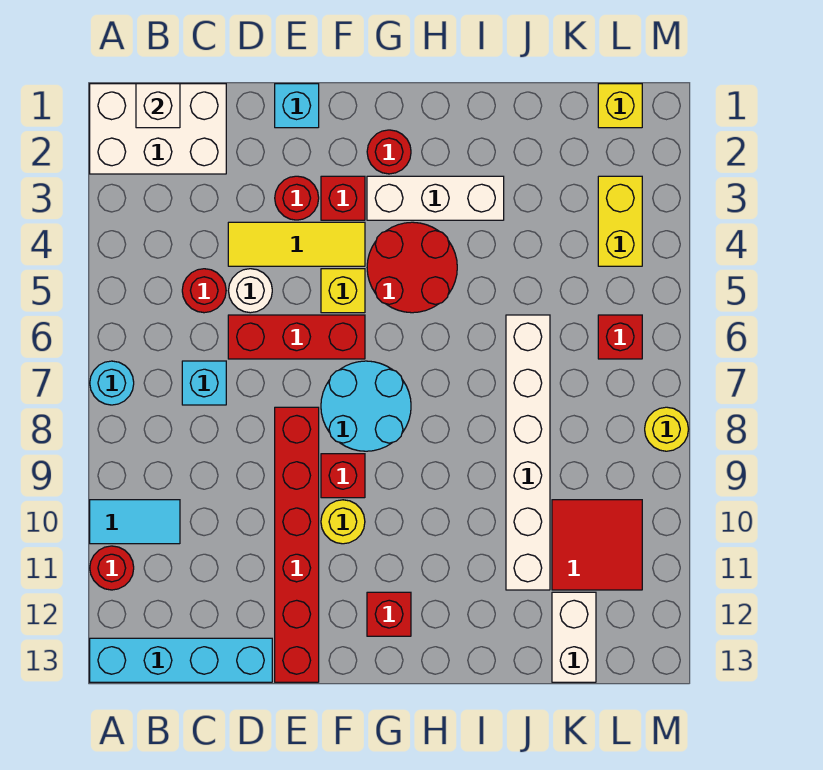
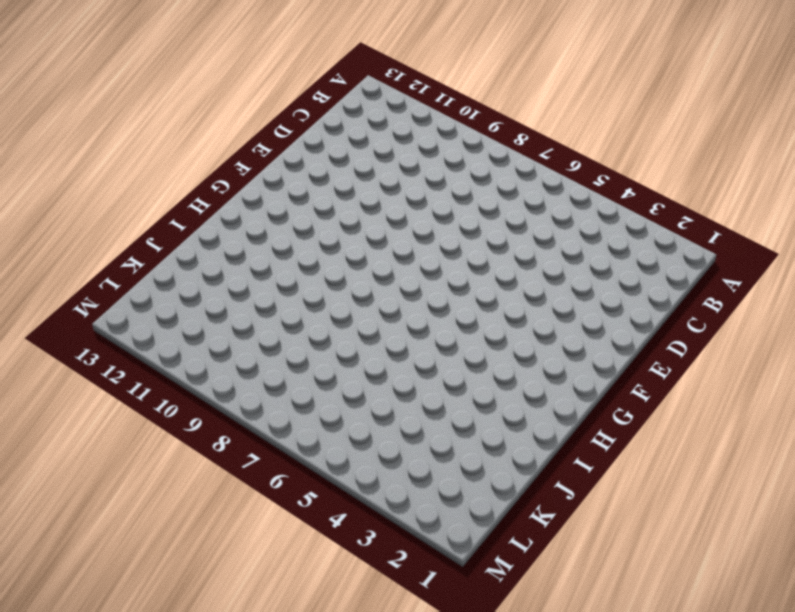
none -> white 2x3 brick [90,84,226,174]
none -> cyan 1x1 round brick [90,361,134,405]
none -> cyan 1x2 tile [90,500,180,544]
none -> red 1x1 round brick [90,546,134,590]

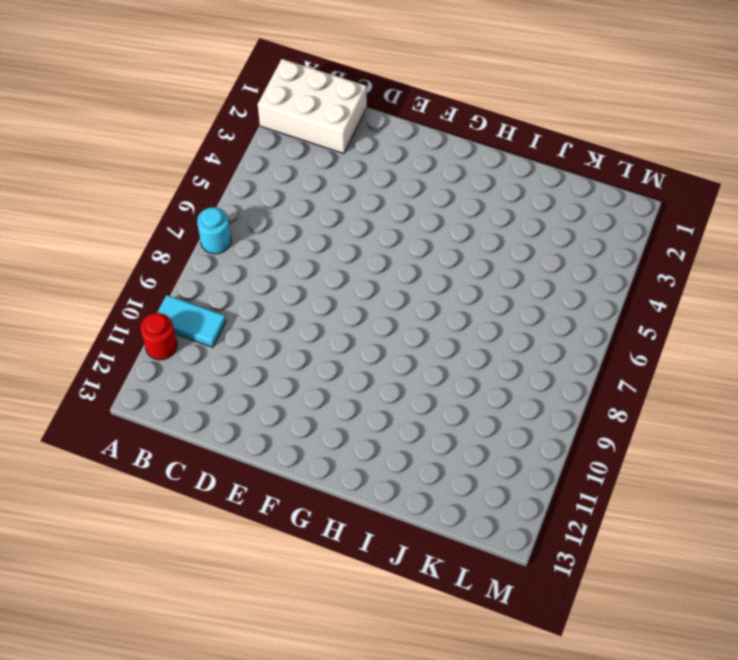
none -> cyan 1x4 brick [90,638,272,682]
none -> red 1x1 round brick [182,269,226,313]
none -> cyan 1x1 brick [182,361,226,405]
none -> yellow 1x3 tile [228,222,365,266]

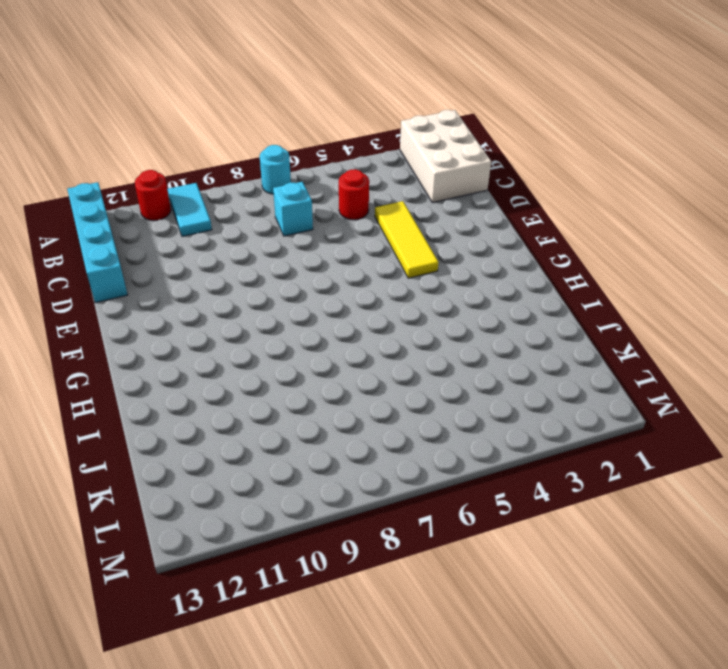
none -> white 1x1 round brick [228,269,272,313]
none -> red 1x3 brick [228,315,365,359]
none -> cyan 1x1 brick [275,84,319,128]
none -> red 1x1 round brick [275,176,319,220]

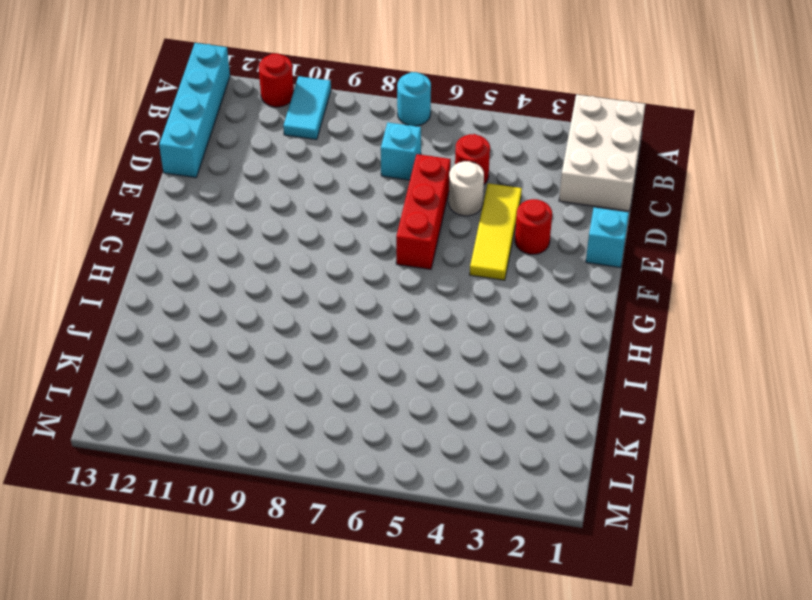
none -> red 1x6 brick [275,407,319,682]
none -> red 1x1 brick [321,176,365,220]
none -> yellow 1x1 brick [321,269,365,313]
none -> cyan 2x2 round brick [321,361,411,451]

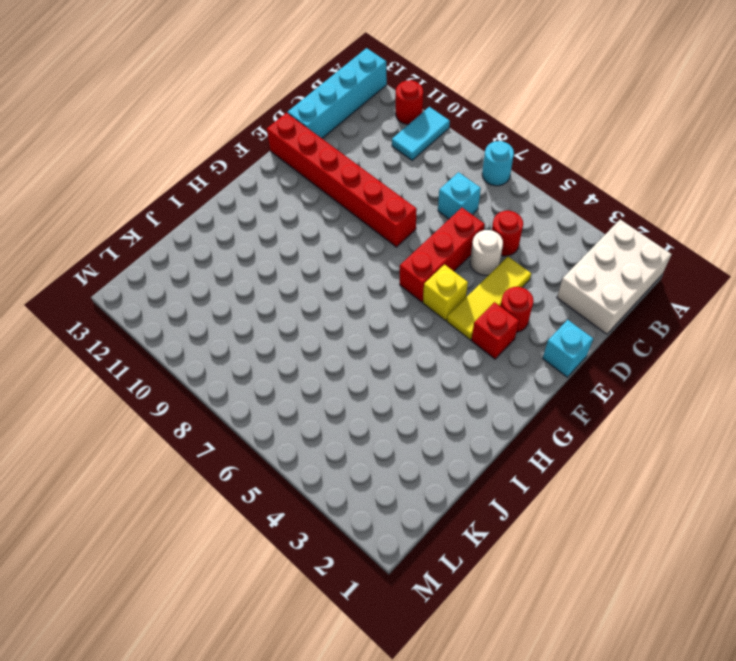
none -> cyan 2x2 round brick [321,361,411,451]
none -> red 1x1 brick [321,454,365,498]
none -> yellow 1x1 round brick [321,500,365,544]
none -> red 1x1 round brick [367,130,411,174]

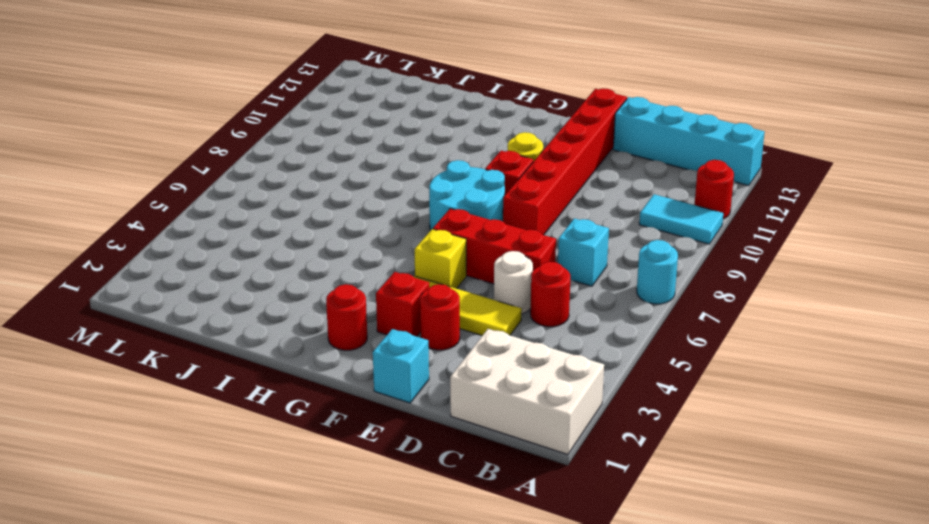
none -> white 1x3 brick [367,176,504,220]
none -> red 2x2 round brick [367,222,457,313]
none -> red 1x1 brick [367,592,411,636]
none -> white 1x6 brick [506,315,550,590]

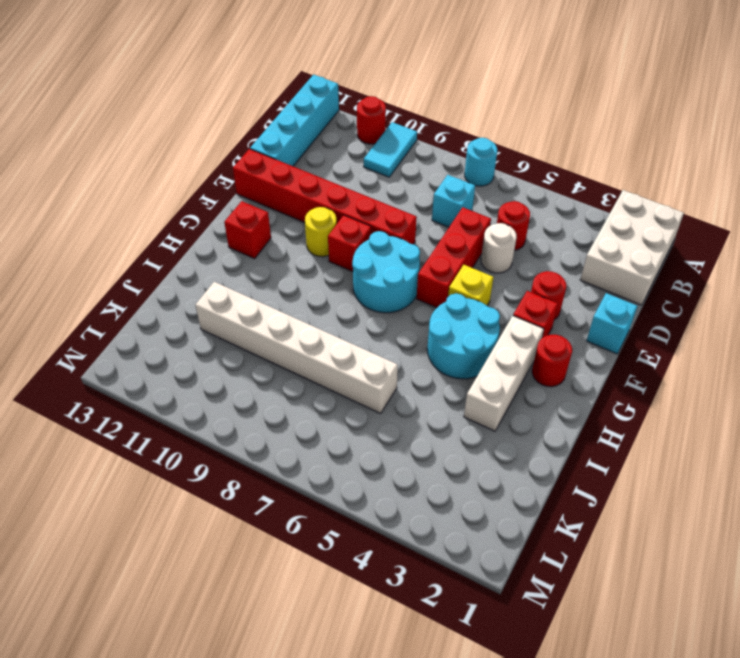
cyan 2x2 round brick [427,294,500,379] -> red 2x2 round brick [367,222,457,313]
none -> yellow 1x3 tile [228,222,365,266]
none -> red 2x2 tile [552,500,642,590]
none -> white 1x2 brick [552,592,596,682]
none -> yellow 1x1 brick [598,84,642,128]

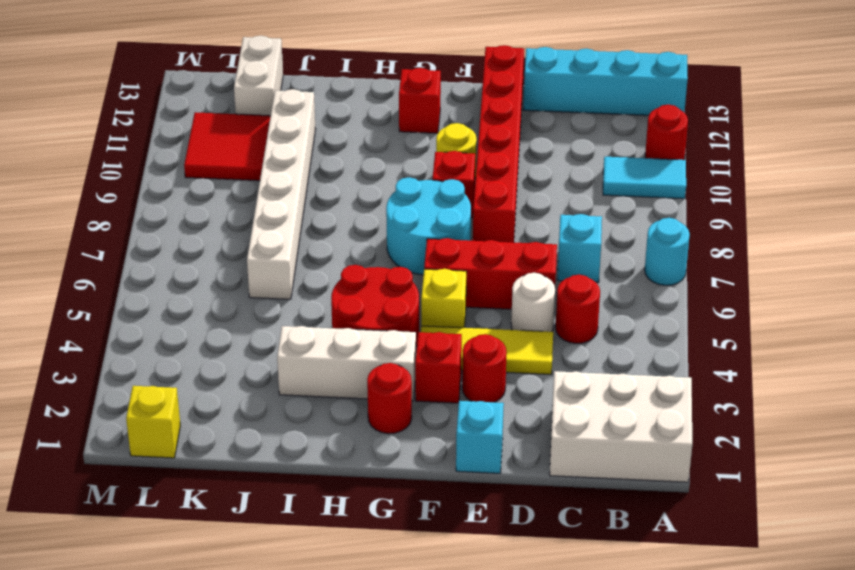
none -> yellow 1x2 brick [598,176,642,266]
none -> red 1x1 brick [598,315,642,359]
none -> yellow 1x1 round brick [645,407,689,451]
none -> white 1x1 brick [136,84,180,128]

